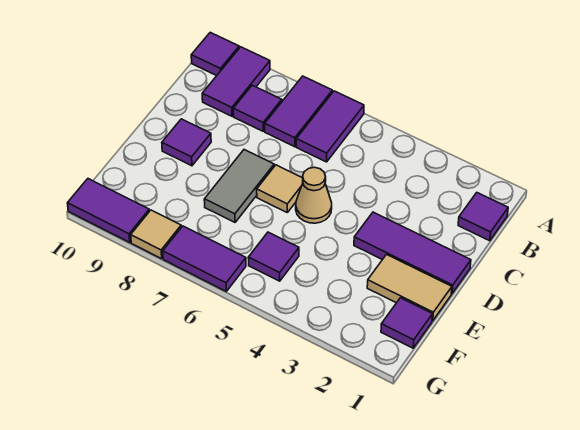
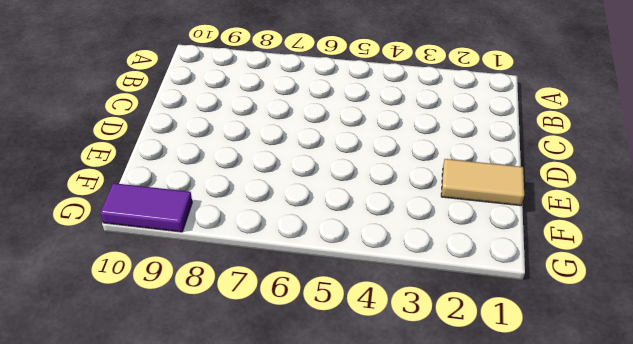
none -> purple 1x2 tile [296,91,364,162]
none -> purple 1x2 tile [265,76,332,147]
none -> purple 1x2 tile [202,47,270,116]

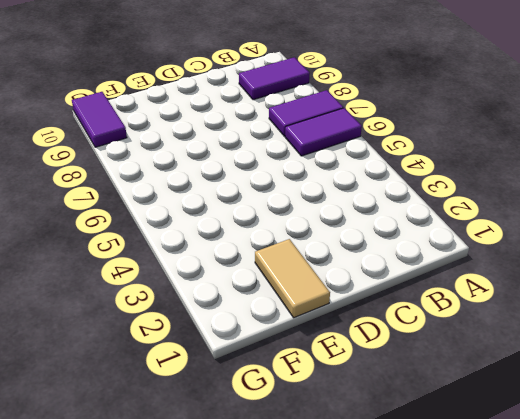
none -> purple 1x1 tile [191,32,239,76]
none -> purple 1x1 tile [458,193,508,241]
none -> purple 1x1 tile [233,85,282,131]

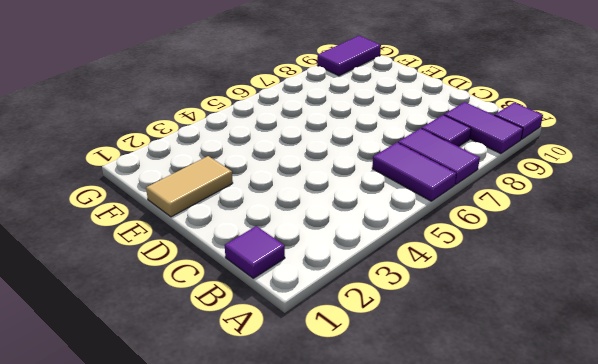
none -> purple 1x3 tile [354,212,471,294]
none -> tan 1x1 cone [296,167,332,223]
none -> tan 1x1 tile [257,165,303,212]

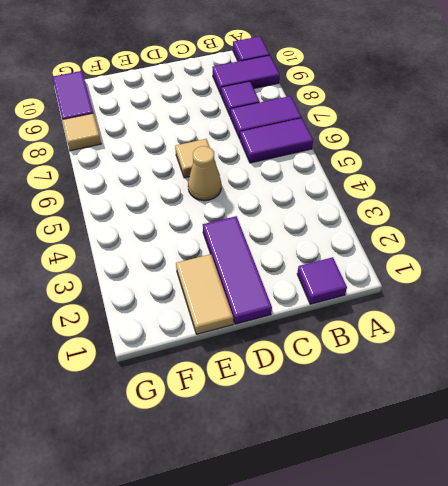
none -> grey 1x2 tile [204,150,274,222]
none -> purple 1x1 tile [162,119,211,166]
none -> purple 1x1 tile [381,298,432,348]

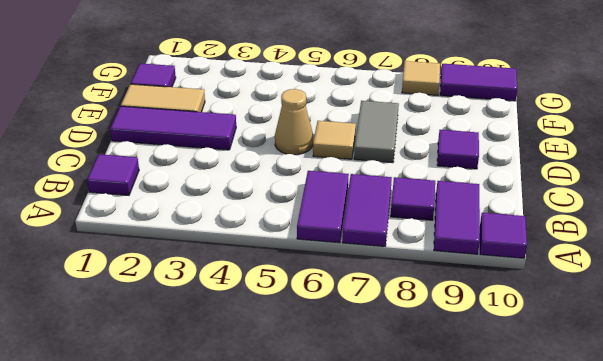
none -> purple 1x1 tile [248,232,299,281]
none -> purple 1x2 tile [163,226,246,291]

